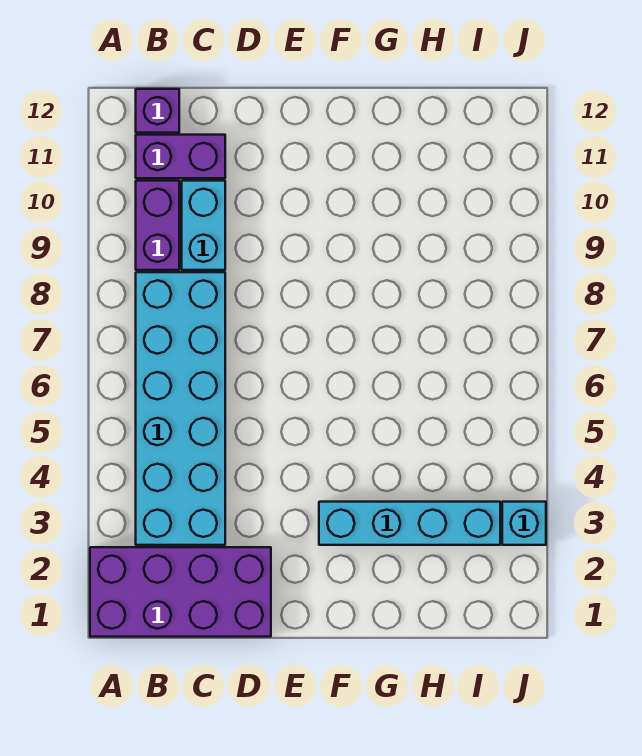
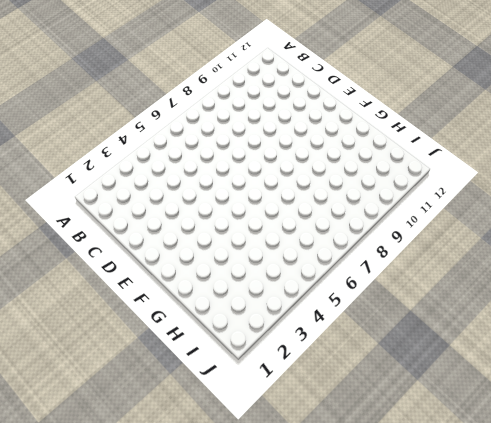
none -> purple 2x4 brick [90,547,271,637]
none -> cyan 2x6 brick [136,272,225,545]

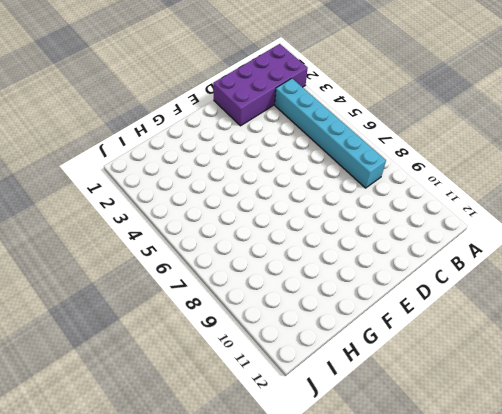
cyan 1x6 brick [275,78,386,188] -> cyan 2x6 brick [136,272,225,545]
none -> purple 1x2 brick [136,181,179,270]
none -> purple 1x2 brick [136,135,225,178]

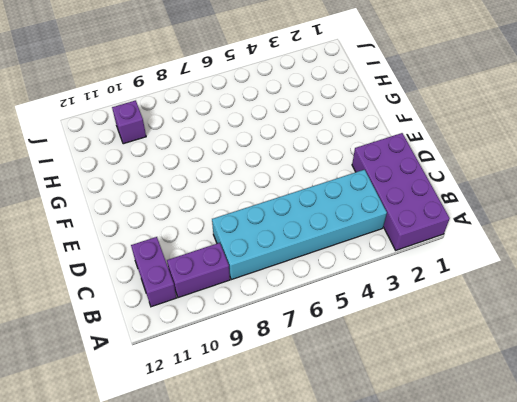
purple 1x1 brick [112,100,146,144] -> purple 1x1 brick moved to [136,89,179,133]
none -> cyan 1x2 brick [182,181,225,270]
none -> cyan 1x4 brick [319,502,500,545]

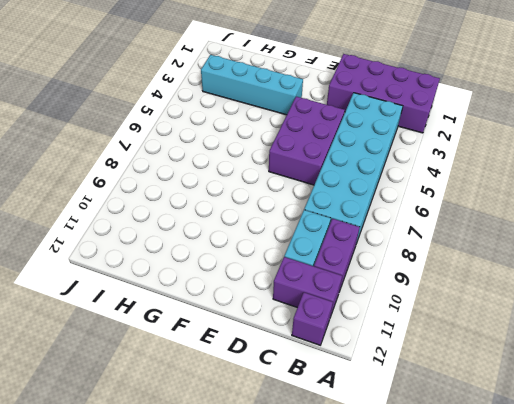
purple 2x3 brick [269,97,345,185] -> none
none -> cyan 1x1 brick [502,502,546,545]

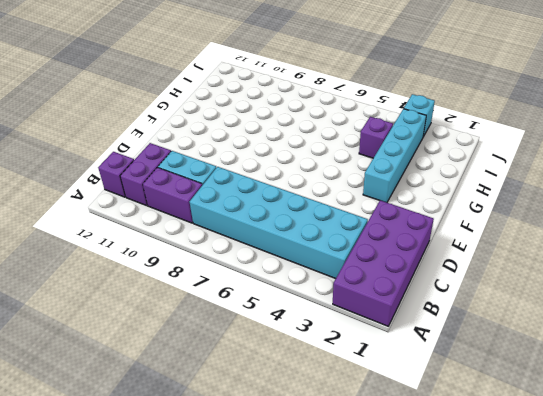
purple 1x1 brick [359,117,393,158] -> none

